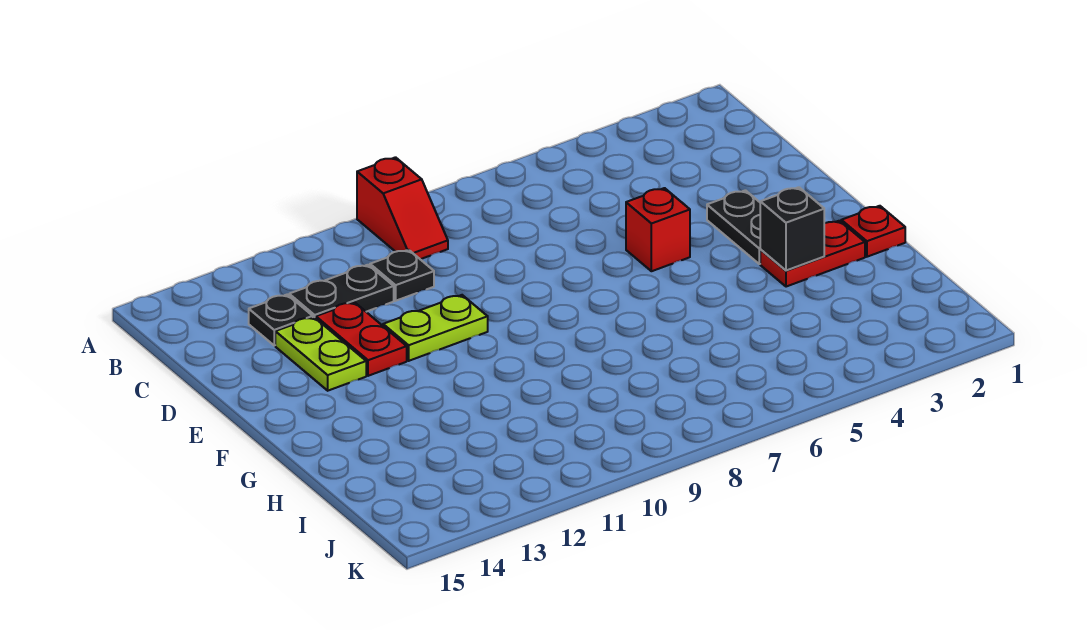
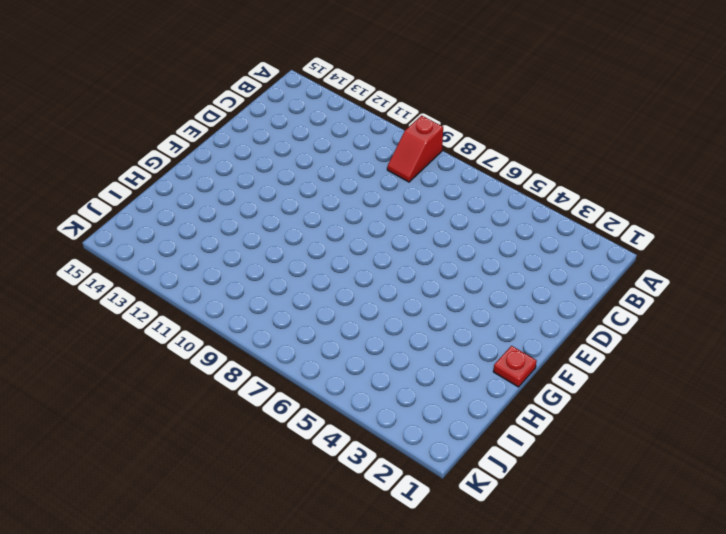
none -> black 1x1 plate [370,250,434,301]
none -> black 1x2 plate [289,265,394,318]
none -> black 1x1 plate [249,295,313,345]

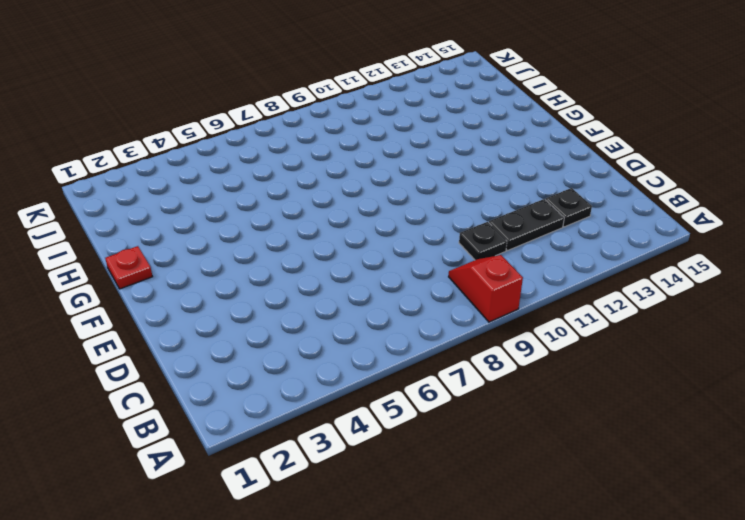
none -> red 1x2 plate [316,302,407,376]
none -> lime 1x2 plate [275,317,366,391]
none -> black 1x2 plate [707,190,761,264]

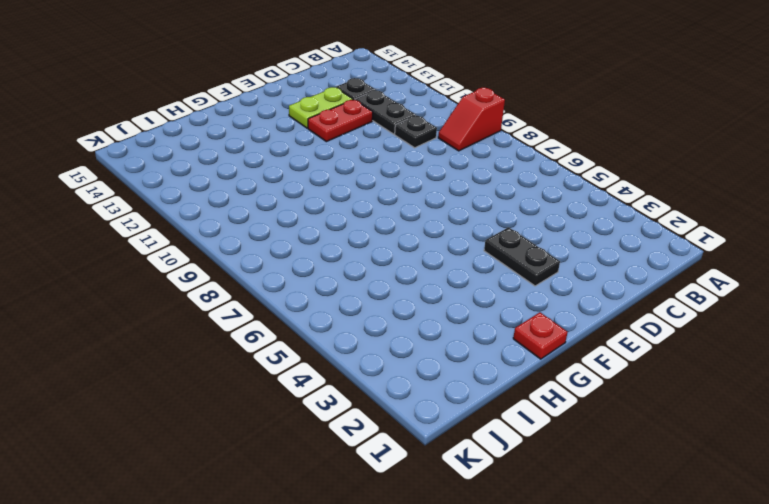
black 1x2 plate [484,227,560,286] -> black 1x2 plate turned to [707,190,761,264]
none -> red 1x1 brick [626,188,690,271]
none -> lime 1x2 plate [383,295,488,361]
none -> red 1x2 plate [760,221,865,287]

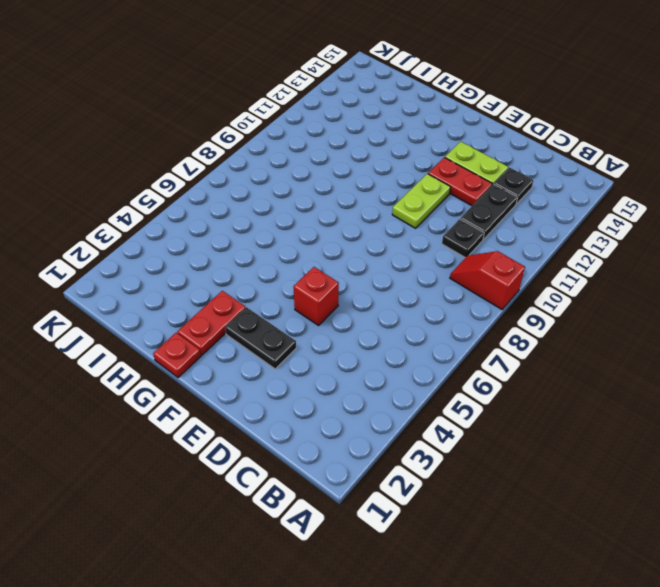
none -> black 1x1 brick [760,187,824,270]

